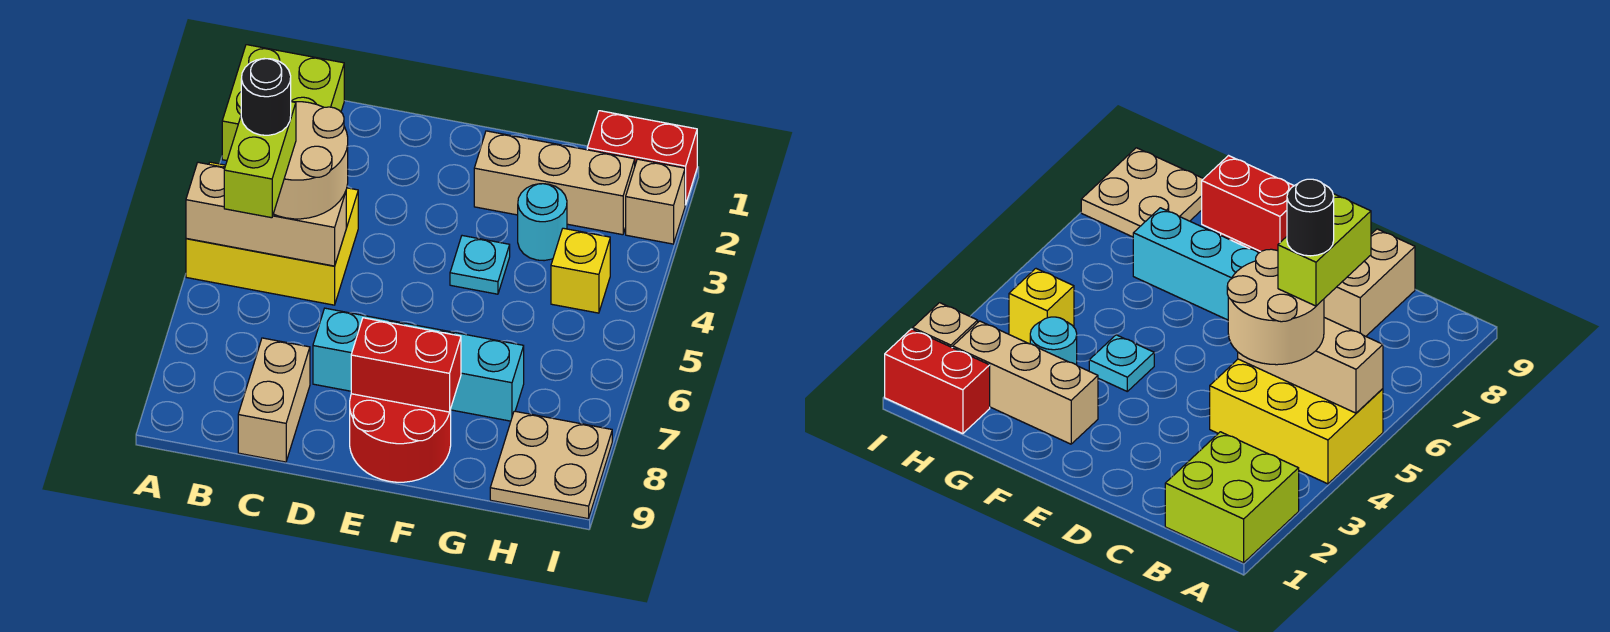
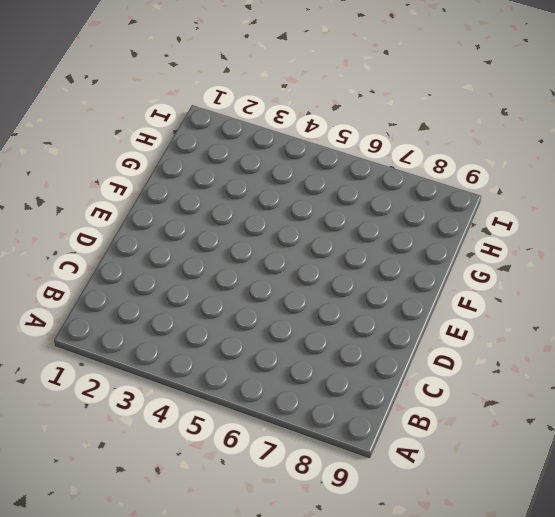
none -> lime 2x2 brick [222,45,344,161]
none -> yellow 2x3 brick [186,162,358,305]
none -> tan 1x2 brick [238,338,310,462]

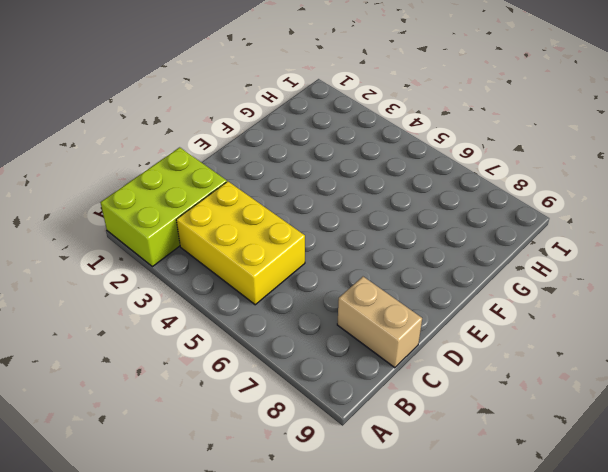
lime 2x3 brick [100,147,227,267] -> lime 2x2 brick [222,45,344,161]
yellow 2x3 brick [176,181,305,305] -> yellow 2x3 brick turned to [186,162,358,305]
none -> cyan 1x4 brick [313,308,524,421]
none -> red 2x2 round brick [350,394,451,482]
none -> tan 1x3 brick [474,131,635,235]

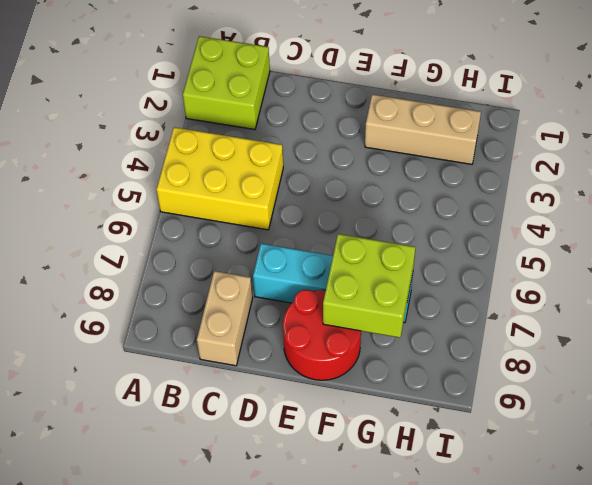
lime 2x2 brick [323,234,416,338] -> red 1x2 brick [351,318,461,412]
none -> cyan 1x1 plate [450,236,510,294]
none -> cyan 1x1 round brick [518,184,567,261]
none -> red 1x2 brick [587,111,697,205]

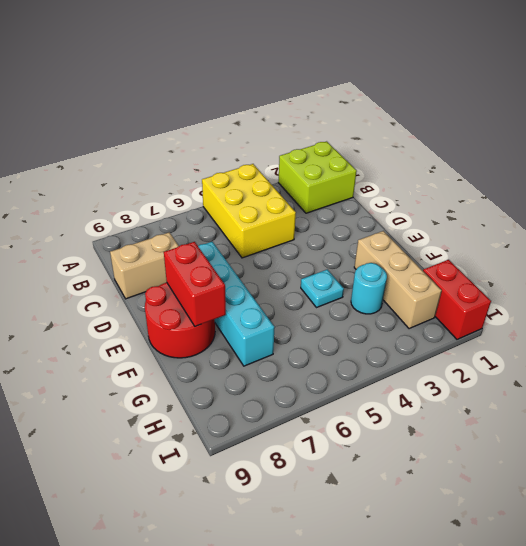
none -> yellow 1x1 brick [551,228,610,313]
none -> tan 2x2 plate [490,411,612,519]
none -> tan 1x1 brick [626,159,685,244]

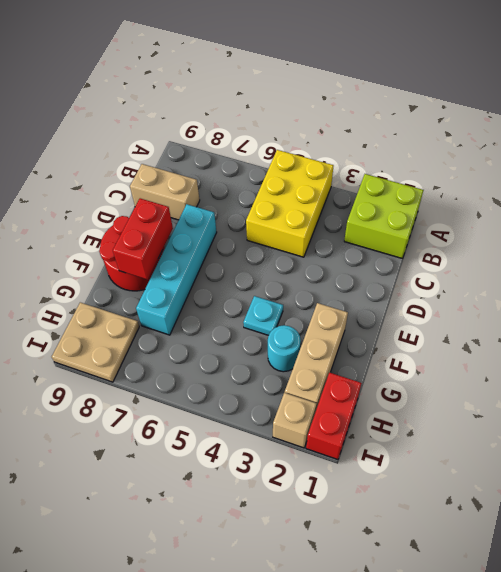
none -> yellow 1x1 brick [551,228,610,313]
none -> tan 1x3 brick [186,162,346,266]
none -> tan 2x2 round brick [273,102,348,219]

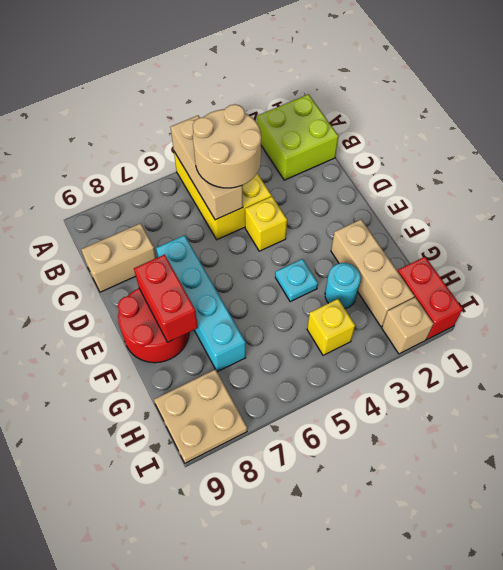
yellow 1x1 brick [245,196,287,251] -> none
none -> lime 1x2 brick [224,102,296,218]
none -> black 1x1 round brick [241,58,291,135]

